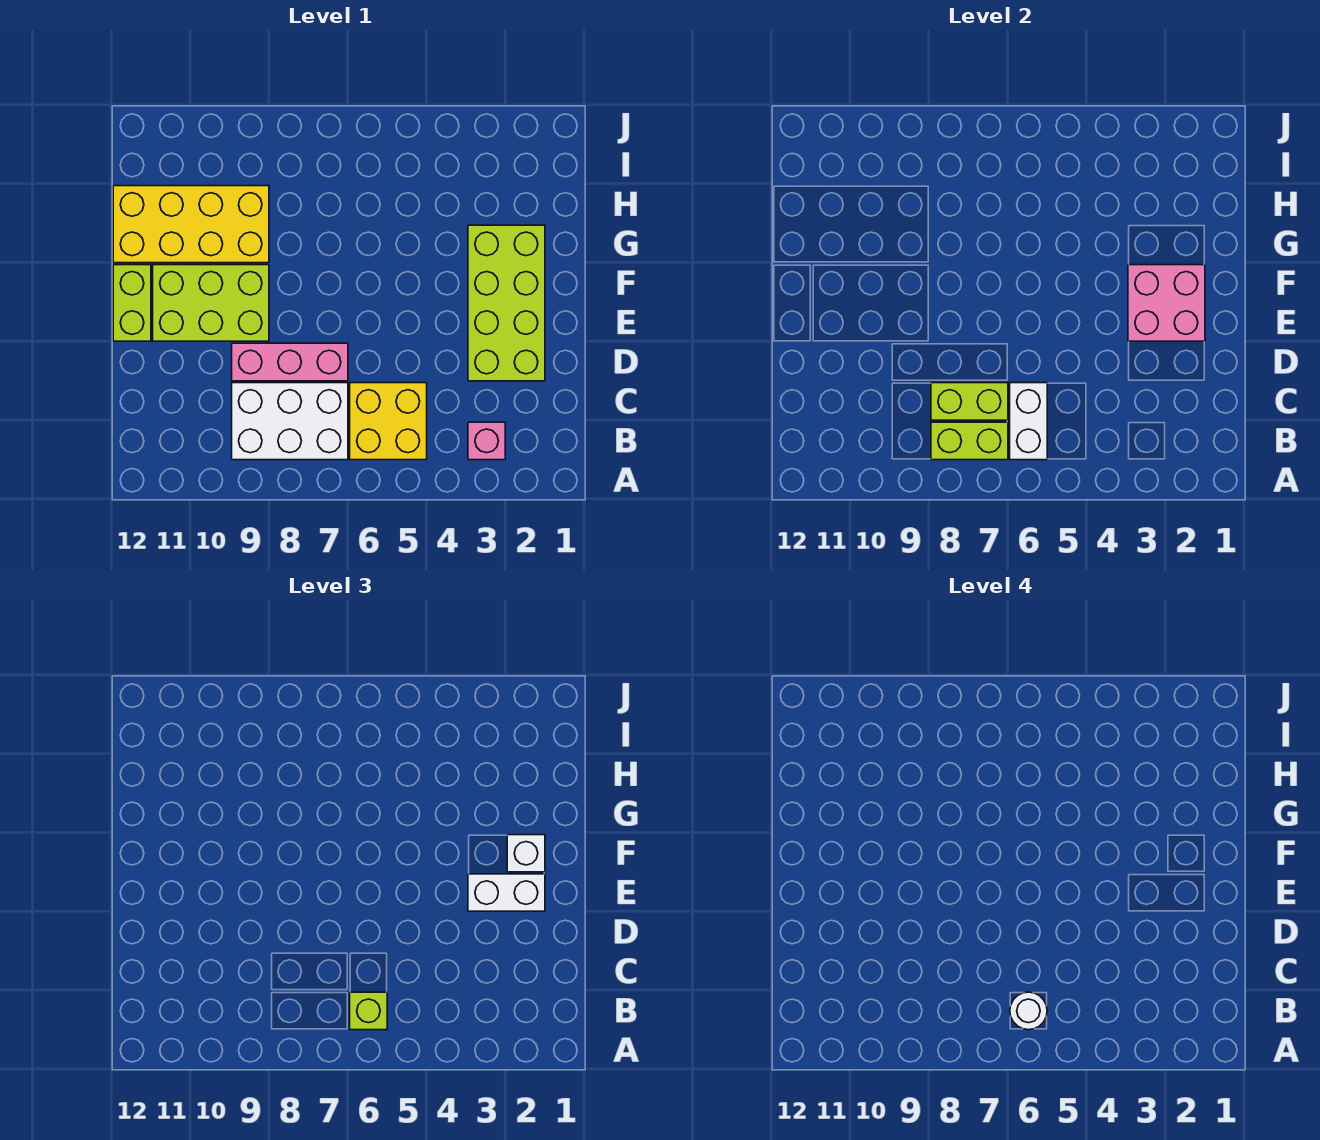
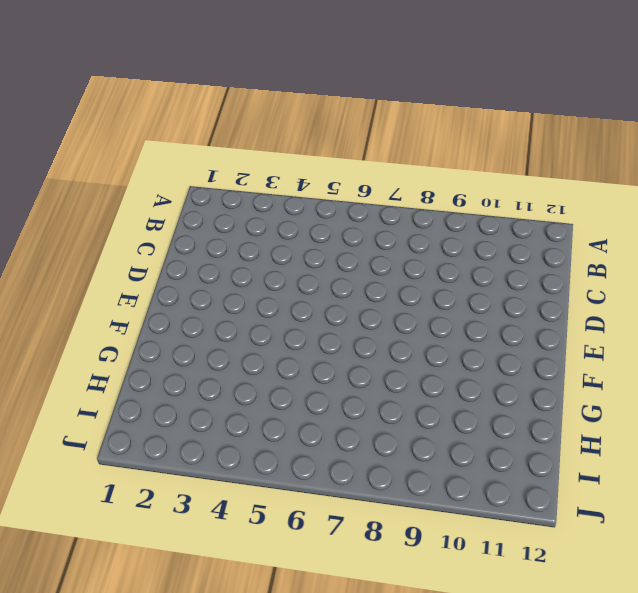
none -> pink 1x1 brick [468,422,505,460]
none -> yellow 2x2 brick [350,383,427,460]
none -> white 2x3 brick [232,383,348,460]

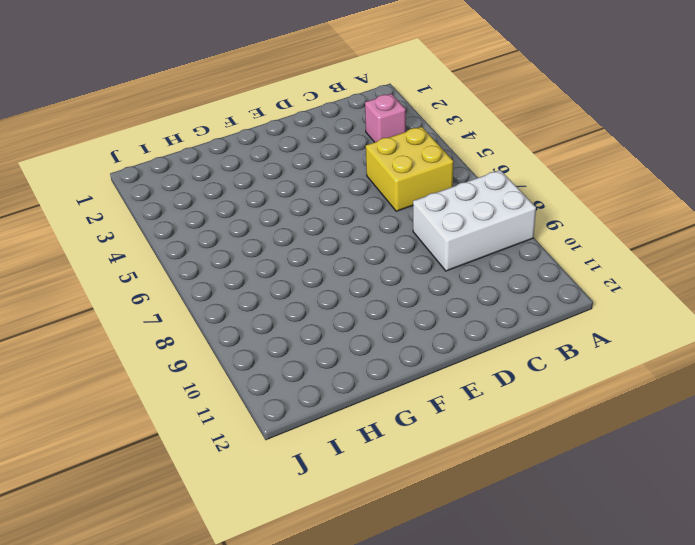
white 2x3 brick [413,170,536,271] -> white 2x3 brick turned to [232,383,348,460]
none -> lime 2x4 brick [468,225,545,381]
none -> pink 1x3 brick [232,343,348,381]
none -> lime 2x3 brick [153,265,269,341]

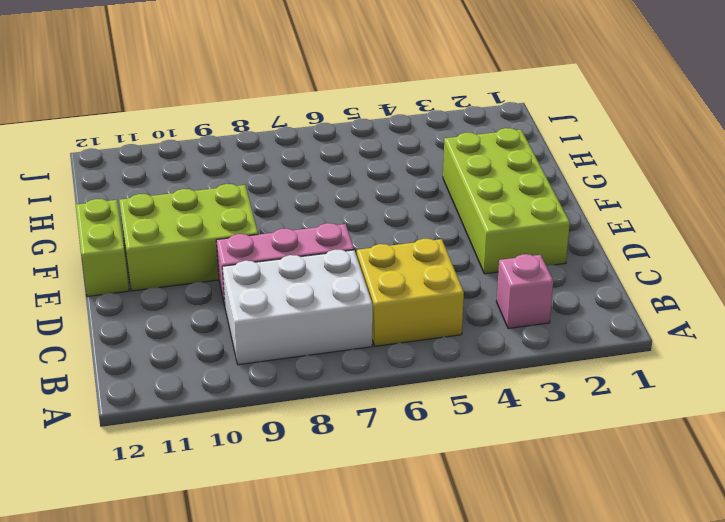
none -> yellow 2x4 brick [113,186,269,263]
none -> white 1x2 brick [1010,383,1047,460]
none -> lime 1x2 brick [931,422,1008,460]

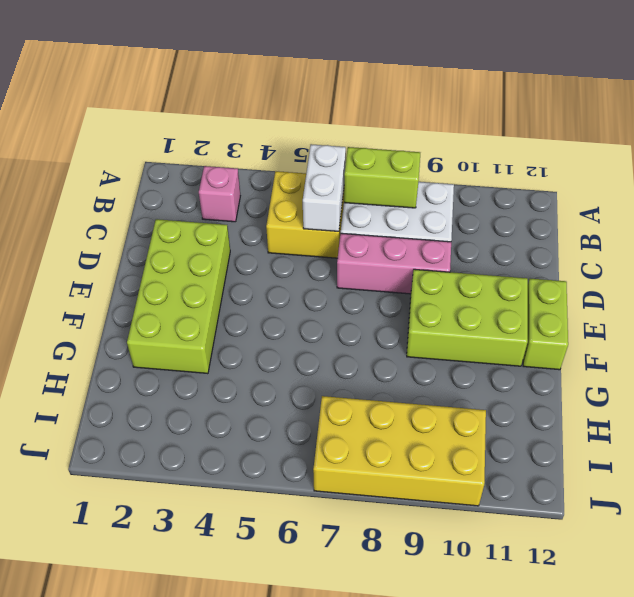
yellow 2x4 brick [313,396,486,506] -> yellow 2x4 brick moved to [113,186,269,263]
none -> lime 1x2 brick [931,383,1008,420]
none -> pink 2x2 brick [1128,265,1205,341]
none -> lime 1x1 brick [350,992,387,1030]

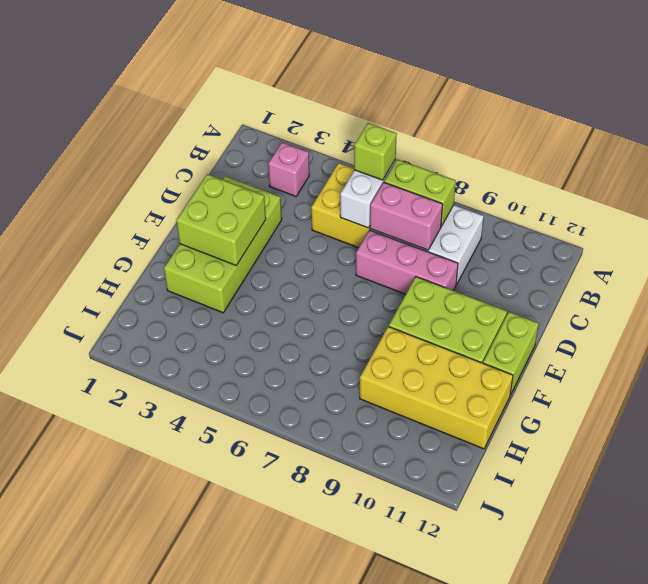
pink 1x2 brick [370,182,443,250] -> lime 1x2 brick [931,383,1008,420]
lime 2x2 brick [176,174,266,265] -> pink 2x2 brick [1128,265,1205,341]
none -> white 1x2 brick [468,874,545,911]
none -> white 1x1 brick [507,835,545,872]
none -> white 1x1 round brick [1010,992,1047,1030]

